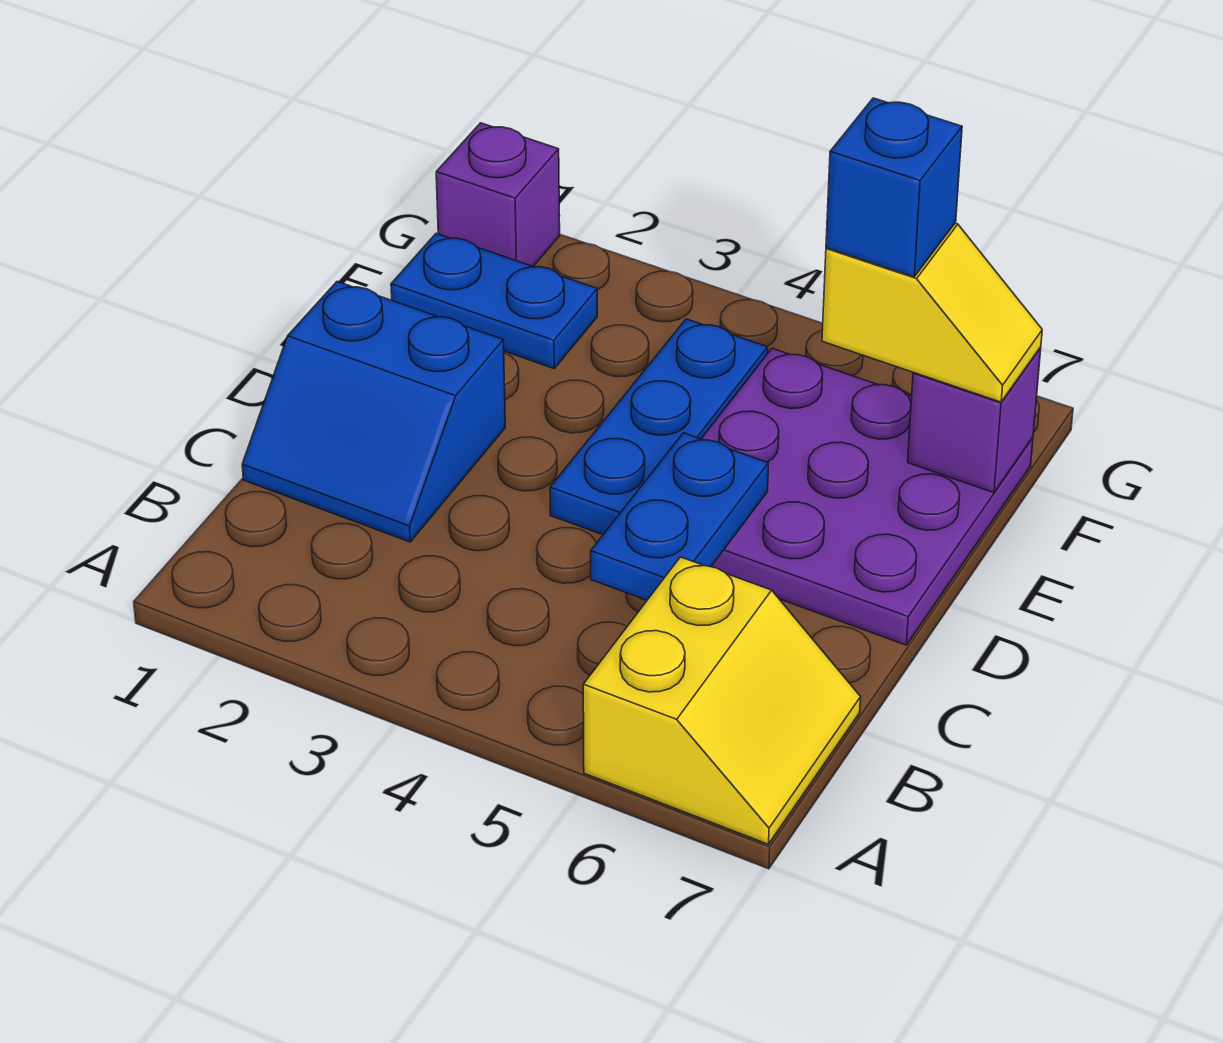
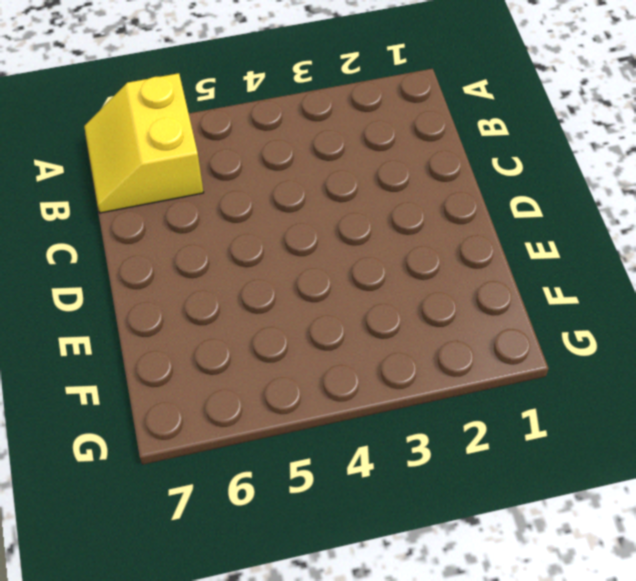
none -> blue 2x2 slope [242,282,505,542]
none -> blue 1x3 plate [550,319,768,535]

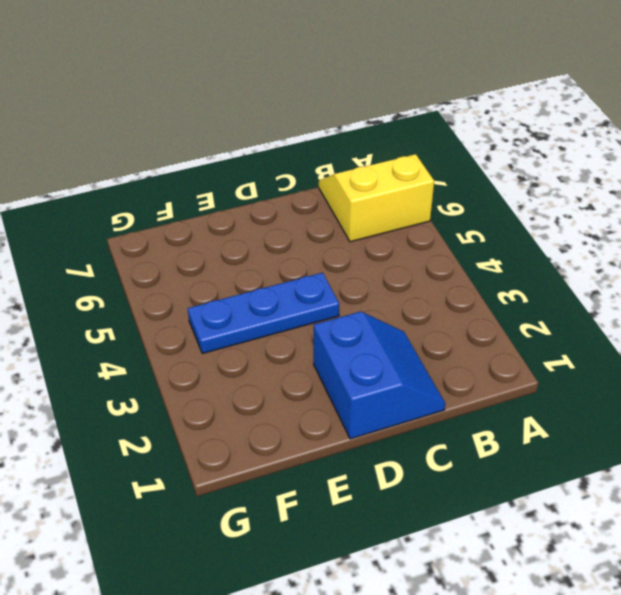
none -> purple 3x3 plate [702,348,1033,645]
none -> blue 1x2 plate [391,233,597,369]

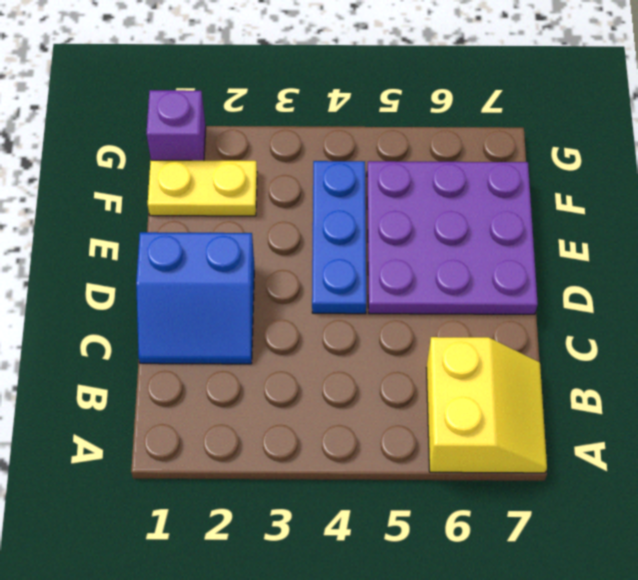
yellow 1x2 plate [148,160,257,216] -> blue 1x2 plate [391,233,597,369]
none -> blue 1x2 plate [591,433,769,600]
none -> purple 1x1 brick [908,347,1041,493]

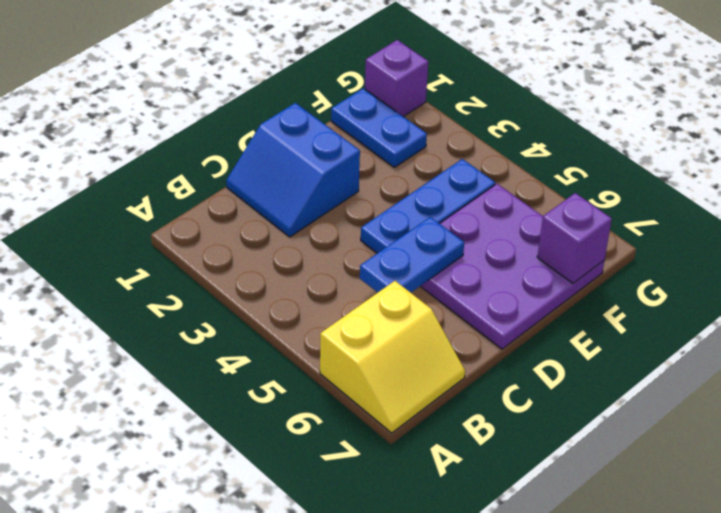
none -> yellow 1x2 slope [822,223,1042,402]
none -> blue 1x1 brick [826,98,962,277]

